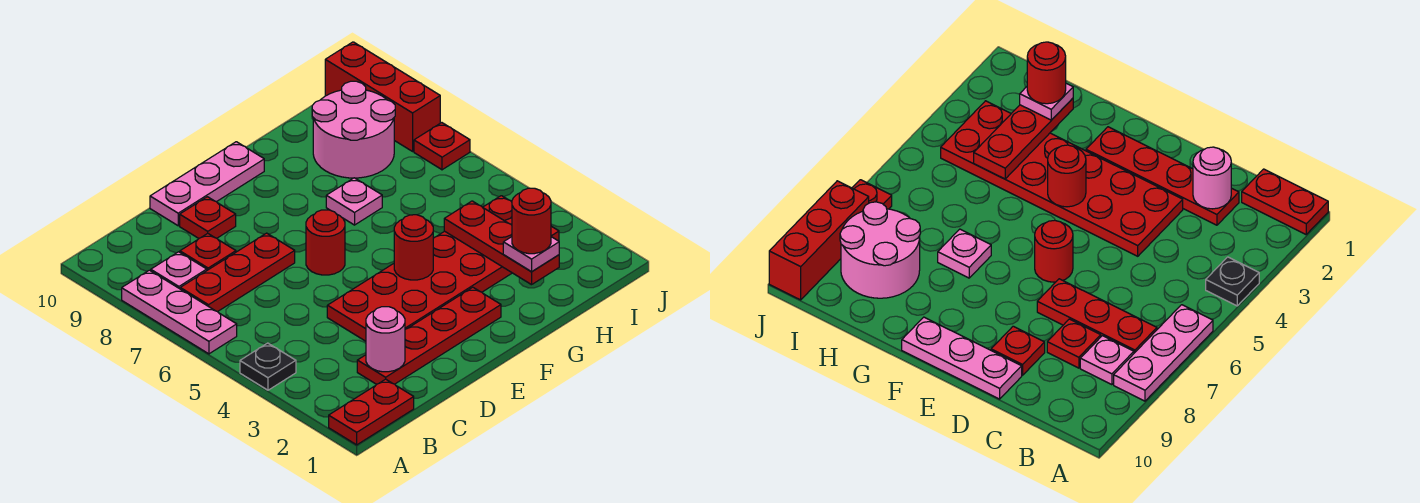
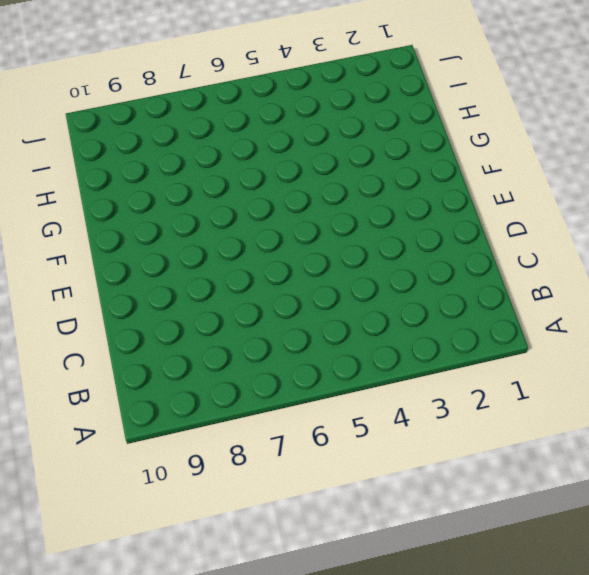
none -> red 1x2 plate [329,379,414,445]
none -> black 1x1 plate [240,343,296,390]
none -> pink 1x3 plate [122,270,237,354]

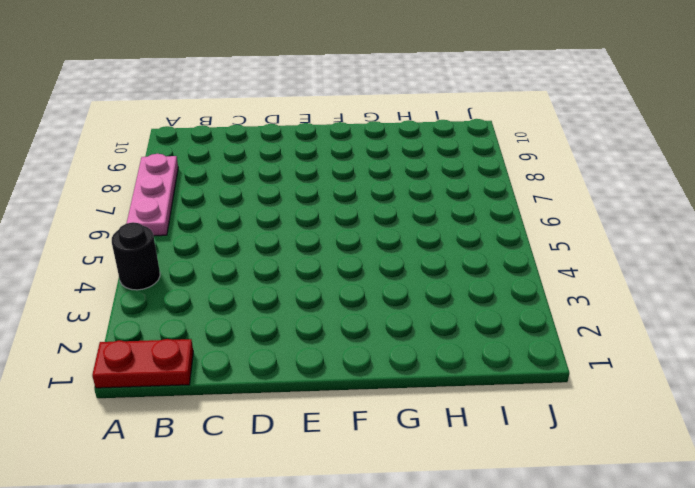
black 1x1 round brick [112,222,160,290] -> black 1x1 plate [240,343,296,390]
none -> red 1x3 plate [180,233,295,312]
none -> pink 1x1 plate [151,252,207,289]
none -> red 1x4 plate [357,287,501,384]

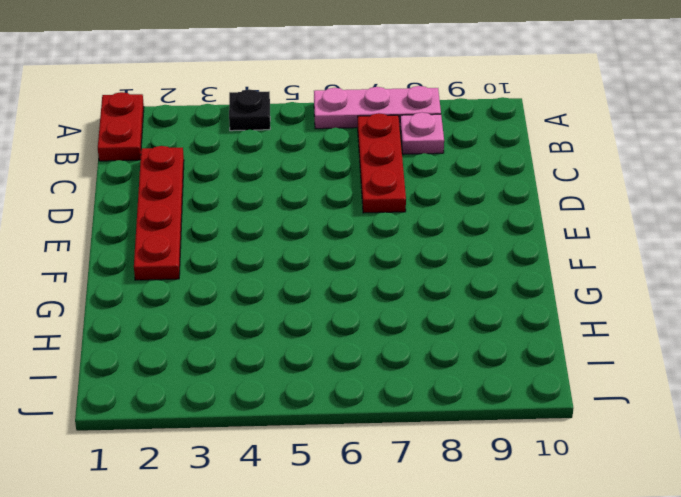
none -> red 1x1 plate [180,233,236,270]
none -> red 2x6 plate [327,196,559,341]
none -> red 1x1 plate [180,197,236,238]

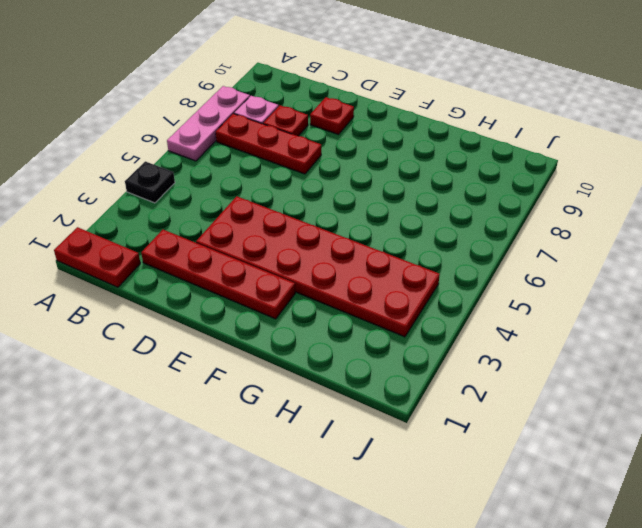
none -> pink 1x3 plate [150,142,264,226]
none -> red 1x1 round brick [306,210,345,275]
none -> pink 1x1 plate [326,178,382,225]

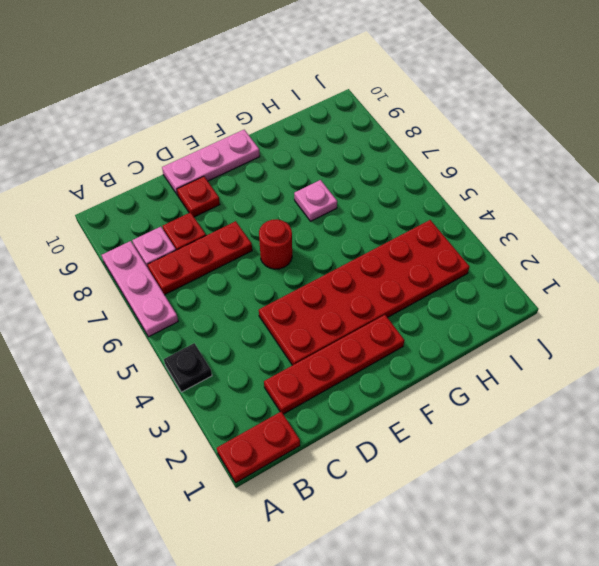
none -> pink 2x2 round brick [312,81,395,178]
none -> red 1x1 plate [414,123,470,170]
none -> red 1x3 brick [325,42,440,151]

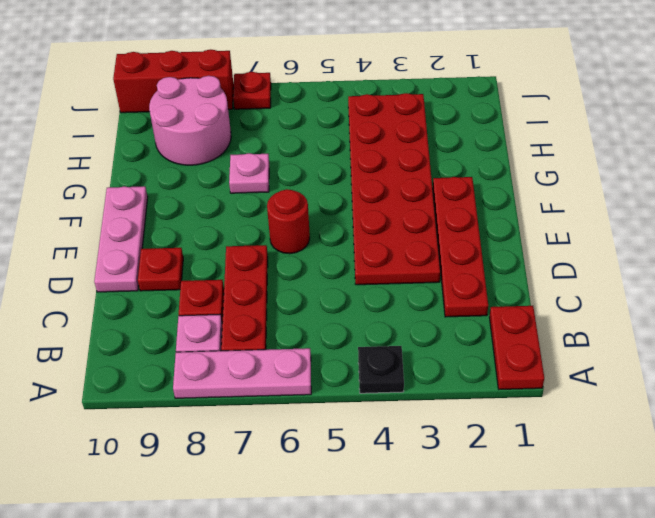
none -> pink 1x1 round brick [366,307,405,372]
none -> red 1x1 round brick [394,215,433,280]
none -> red 1x3 plate [444,201,559,285]

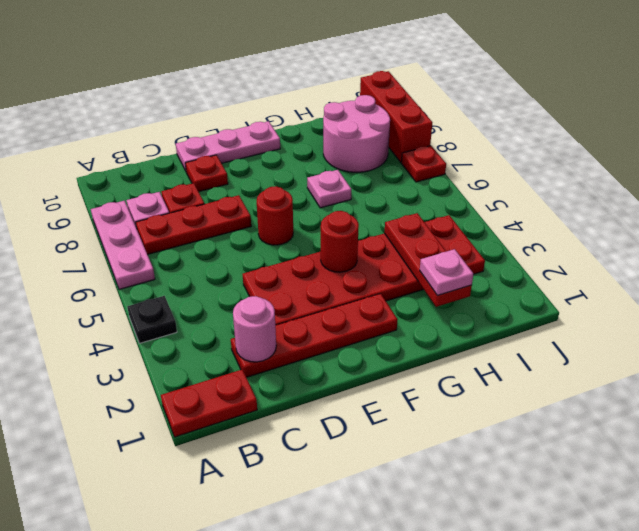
none -> red 1x1 round brick [512,188,551,254]

